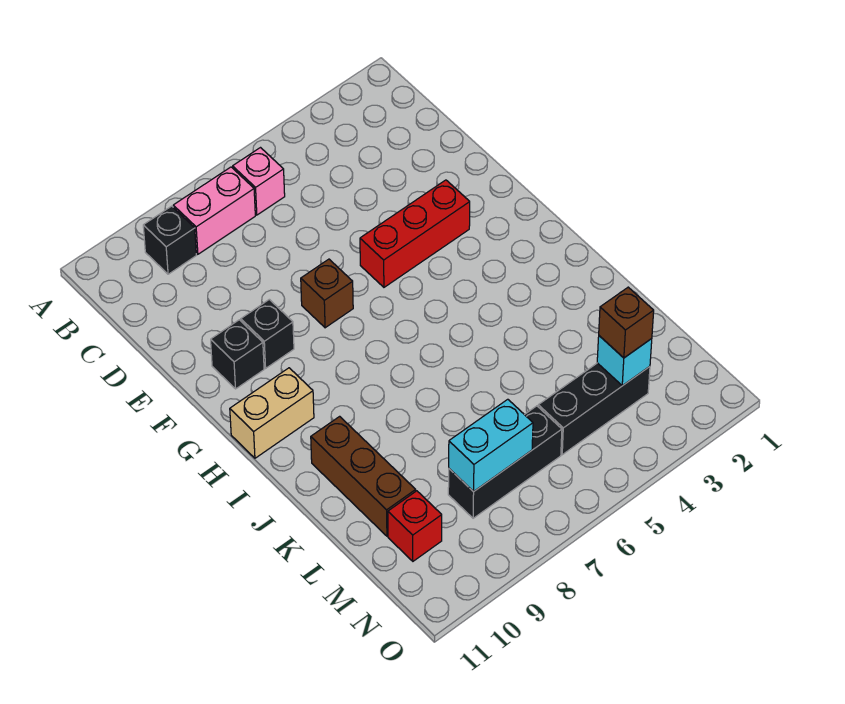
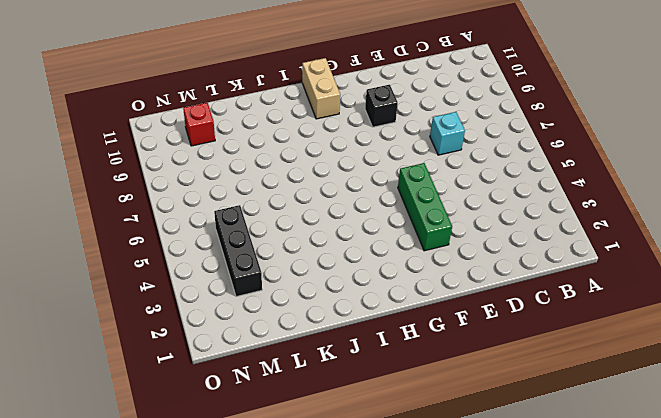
cyan 1x1 brick [430,112,465,155] -> cyan 1x1 brick moved to [597,336,652,386]
green 1x3 brick [398,163,452,251] -> red 1x3 brick [360,180,470,287]
none -> pink 1x1 brick [233,148,285,215]
none -> pink 1x2 brick [173,167,255,254]
none -> black 1x1 brick [143,206,196,274]

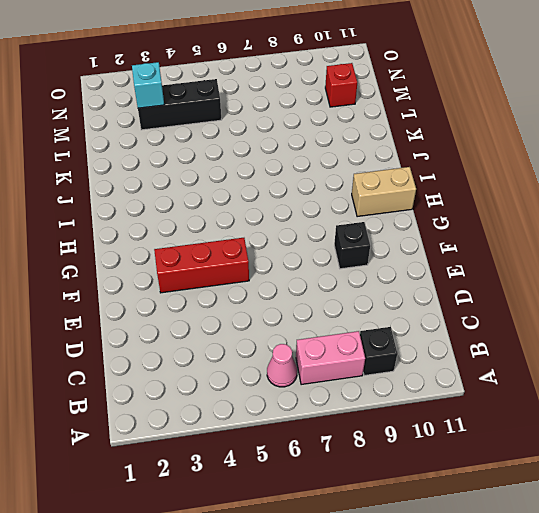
pink 1x1 cone [267,344,297,387] -> pink 1x1 brick [233,148,285,215]
none -> brown 1x1 brick [301,259,353,328]
none -> black 1x1 brick [211,320,264,389]
none -> brown 1x3 brick [311,416,416,536]

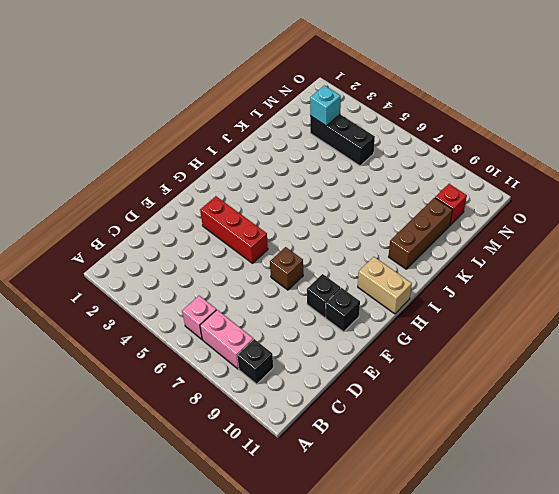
none -> black 1x3 brick [448,406,562,518]
none -> cyan 1x2 brick [449,399,533,492]
none -> brown 1x1 brick [599,287,654,358]

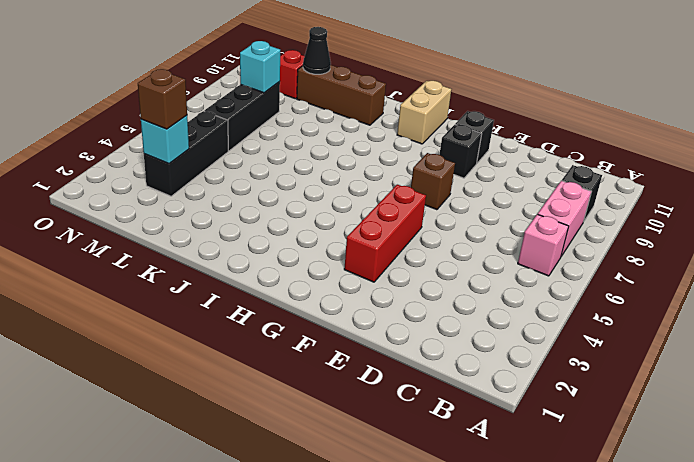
black 1x1 cone [303,27,331,74] -> none
cyan 1x1 brick [240,41,280,93] -> cyan 1x2 brick [449,399,533,492]

